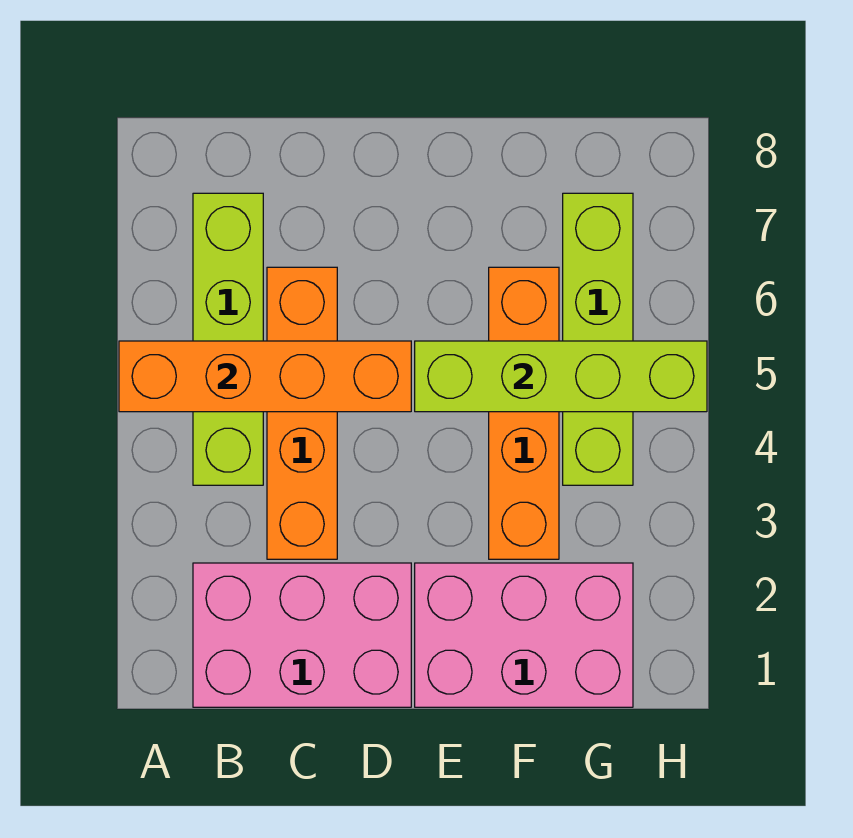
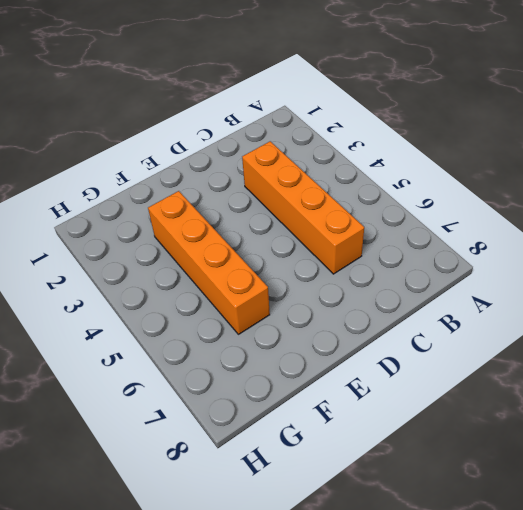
none -> pink 2x3 brick [193,563,411,707]
none -> lime 1x4 brick [193,193,263,485]

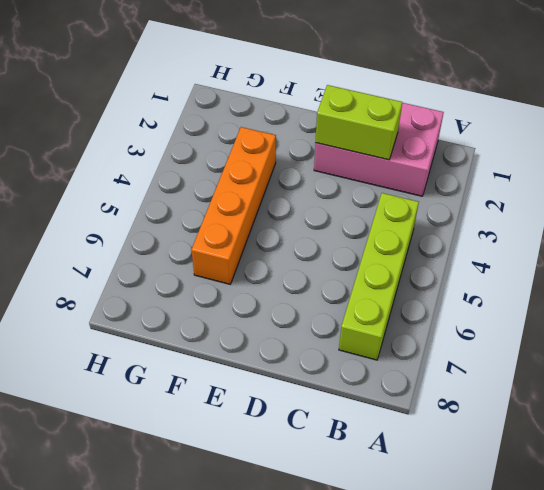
lime 1x2 brick [316,85,402,160] -> none
none -> orange 1x4 brick [267,267,337,559]
none -> pink 2x3 brick [415,563,633,707]

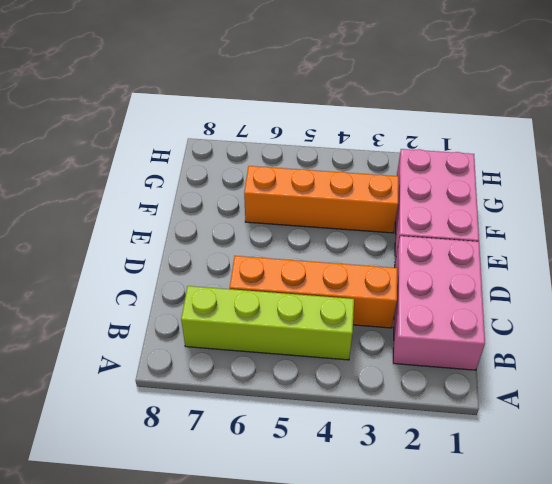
none -> lime 1x4 brick [563,193,633,485]
none -> orange 1x4 brick [119,341,411,412]

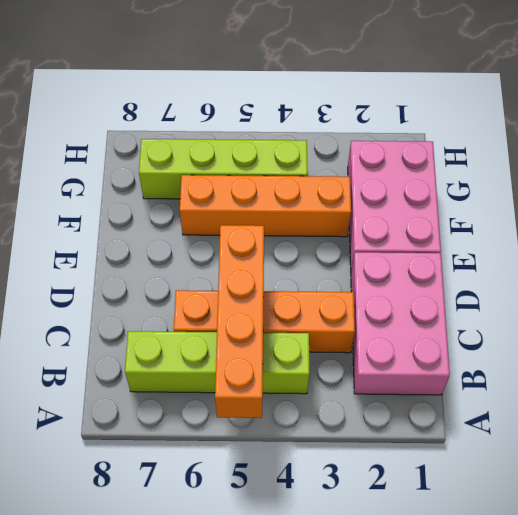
none -> lime 1x4 brick [415,341,707,412]

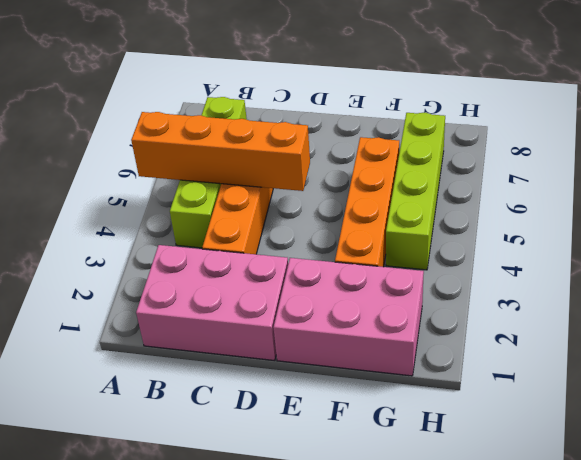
none -> lime 1x4 brick [415,341,707,412]

